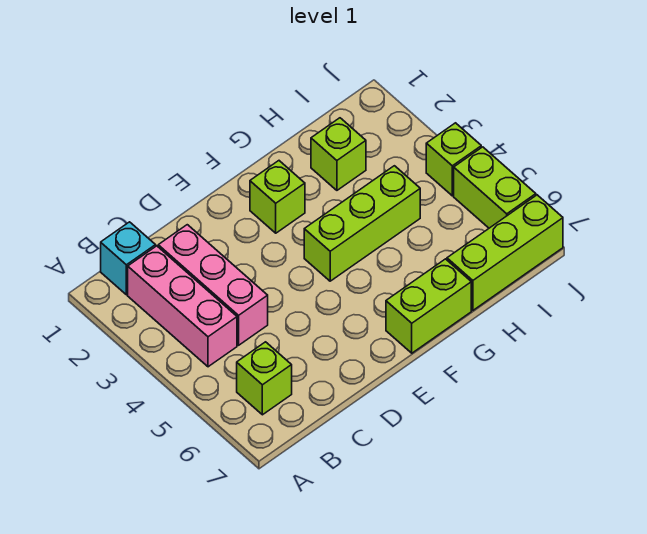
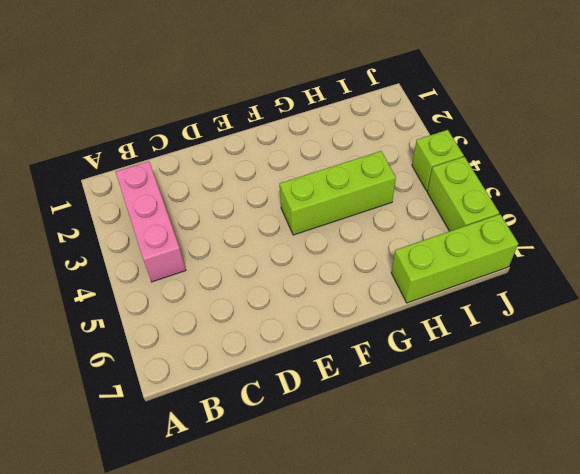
none -> cyan 1x1 brick [101,222,156,295]
none -> lime 1x1 brick [237,342,292,415]

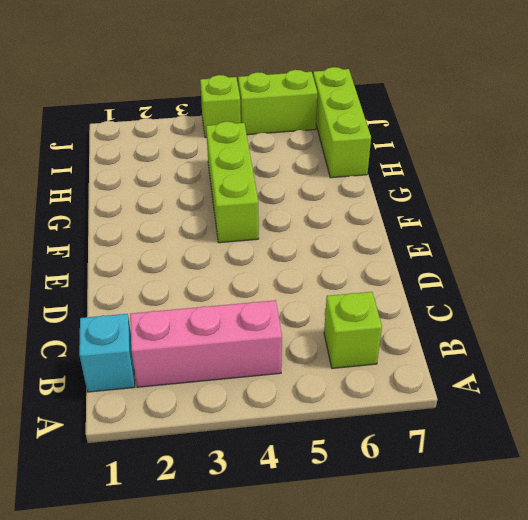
none -> pink 1x3 brick [158,225,268,345]
none -> lime 1x1 brick [250,161,305,233]

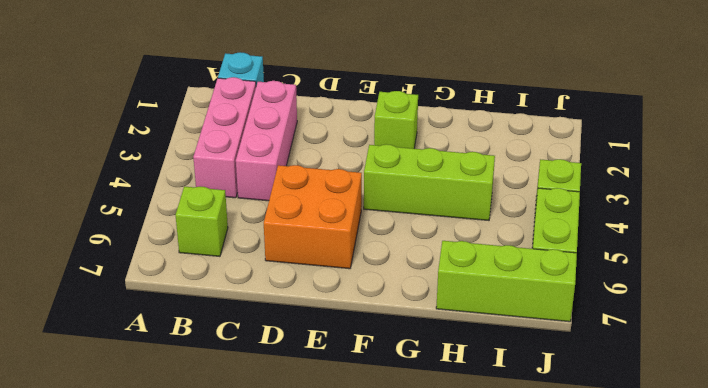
orange 2x2 brick [264,165,362,269] -> none
none -> lime 1x2 brick [386,259,471,353]
none -> lime 1x1 brick [311,118,366,190]

